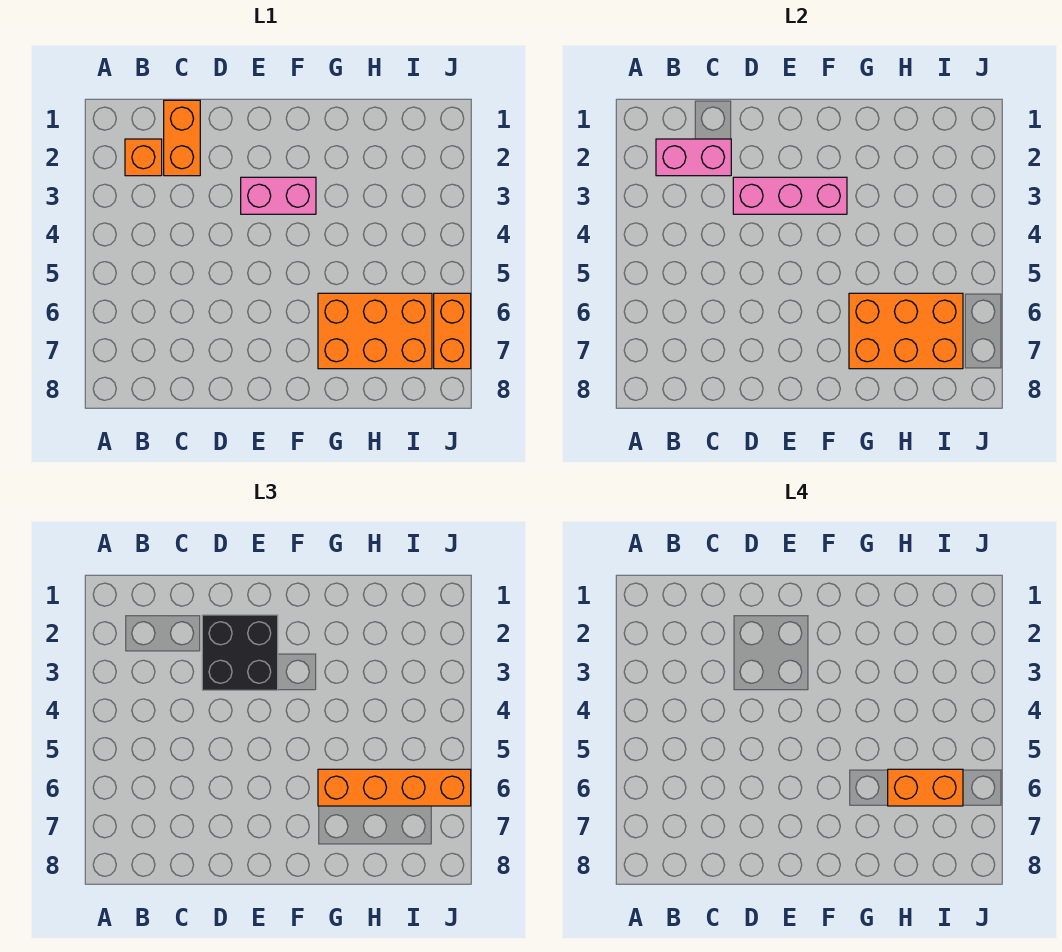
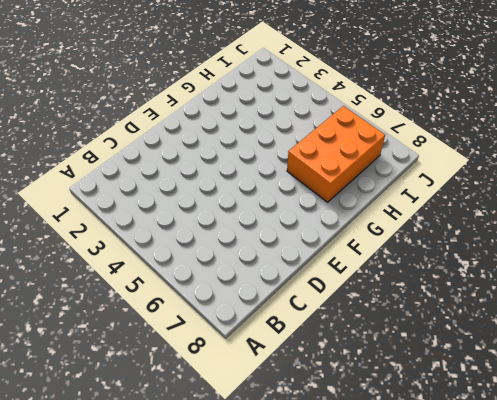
none -> orange 1x1 brick [125,139,162,176]
none -> orange 1x2 brick [164,100,200,176]

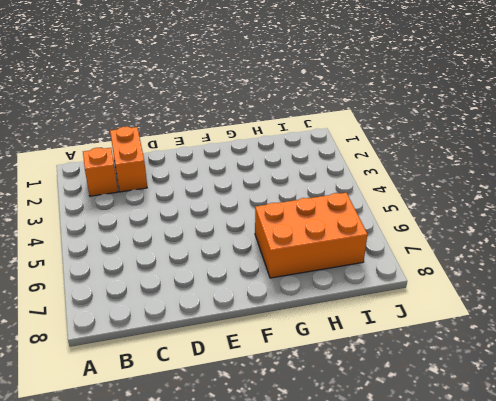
none -> pink 1x2 brick [241,177,316,214]
none -> orange 1x2 brick [434,293,471,369]

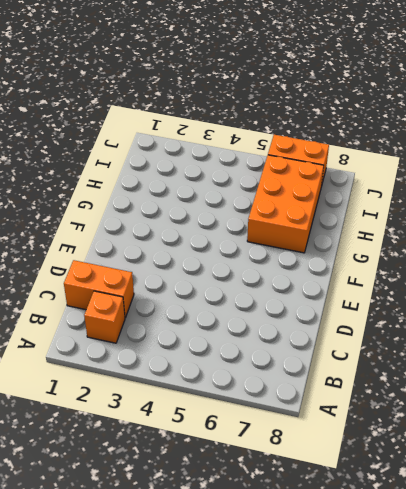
none -> pink 1x2 brick [241,177,316,214]
none -> pink 1x2 brick [656,139,731,176]

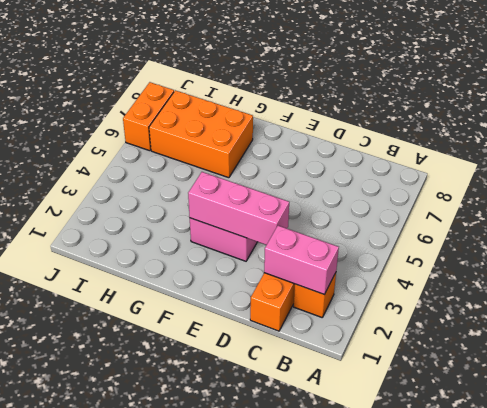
none -> orange 2x3 brick [849,293,963,369]
none -> black 2x2 brick [202,615,278,690]

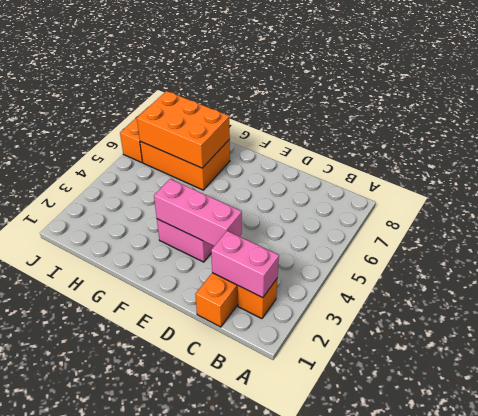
none -> black 2x2 brick [202,615,278,690]
none -> orange 1x4 brick [318,769,471,806]

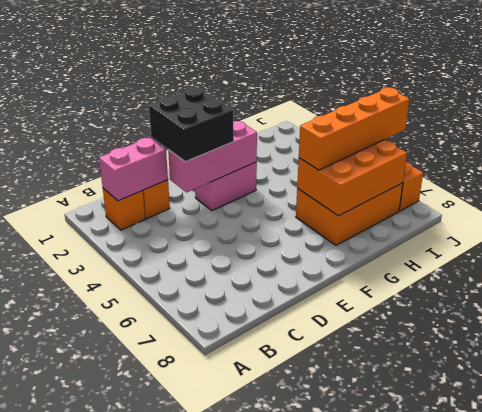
none -> orange 1x2 brick [888,769,963,806]

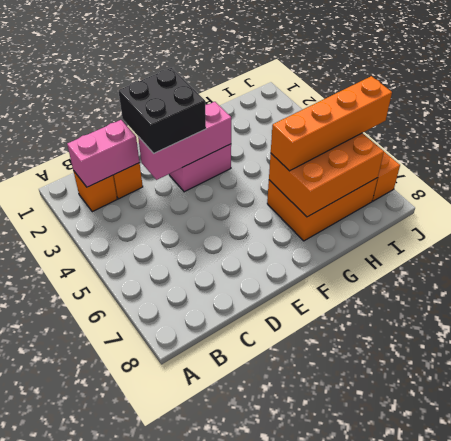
none -> orange 1x2 brick [888,769,963,806]

